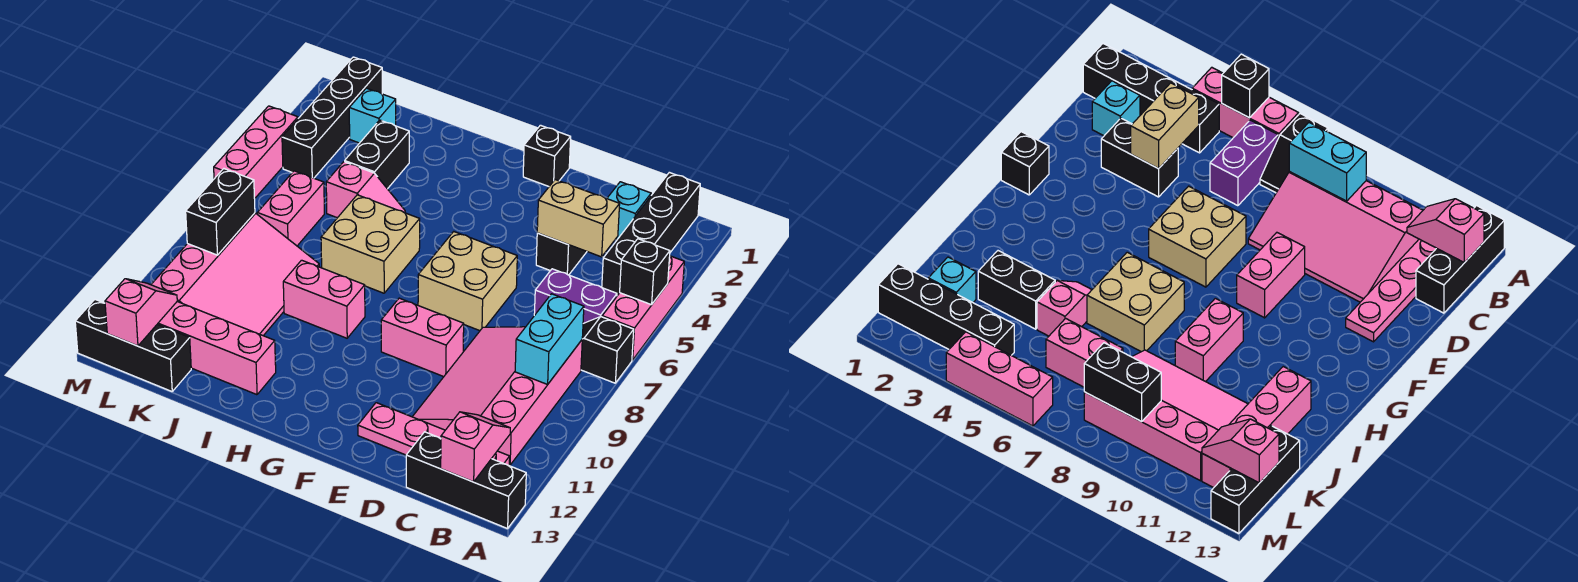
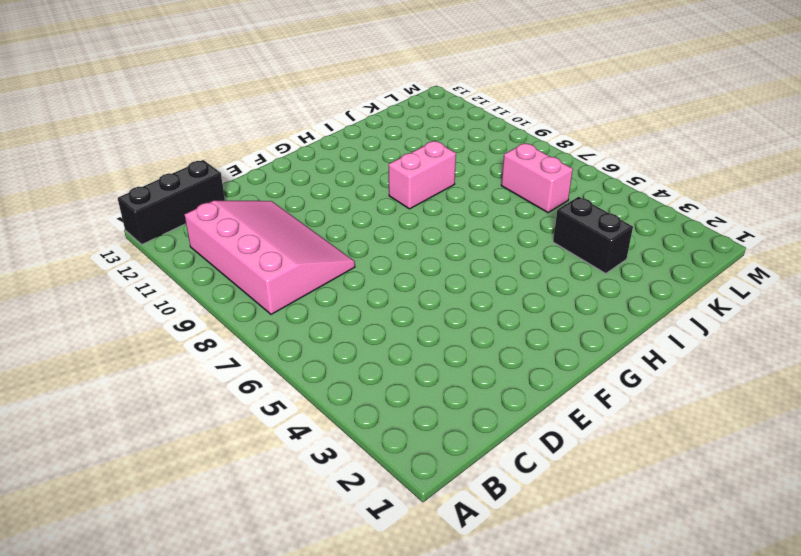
none -> pink 1x3 brick [602,256,684,360]
none -> black 1x2 slope [581,317,634,383]
none -> black 1x4 brick [602,172,700,296]

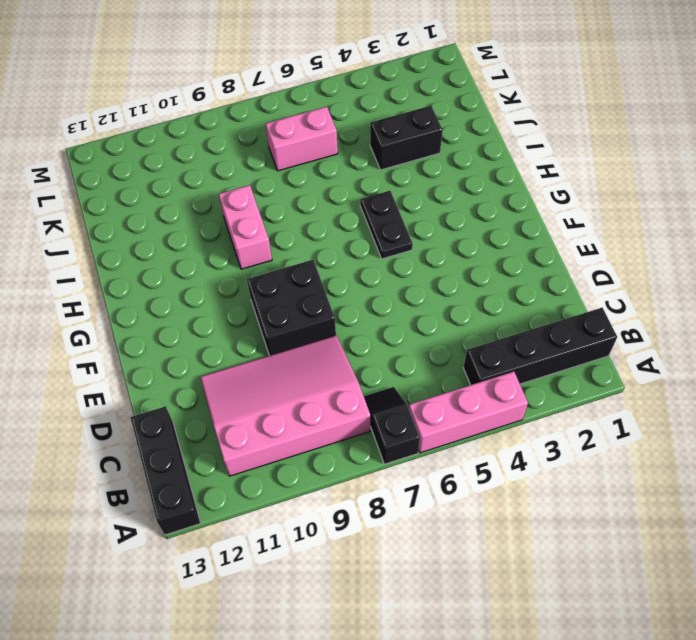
black 2x2 brick [247,260,336,355] -> pink 1x2 brick [381,298,464,377]
black 1x2 plate [360,191,413,259] -> none
none -> purple 1x2 brick [534,269,617,323]
none -> pink 1x4 plate [358,403,510,466]
none -> cyan 1x1 brick [607,182,651,239]

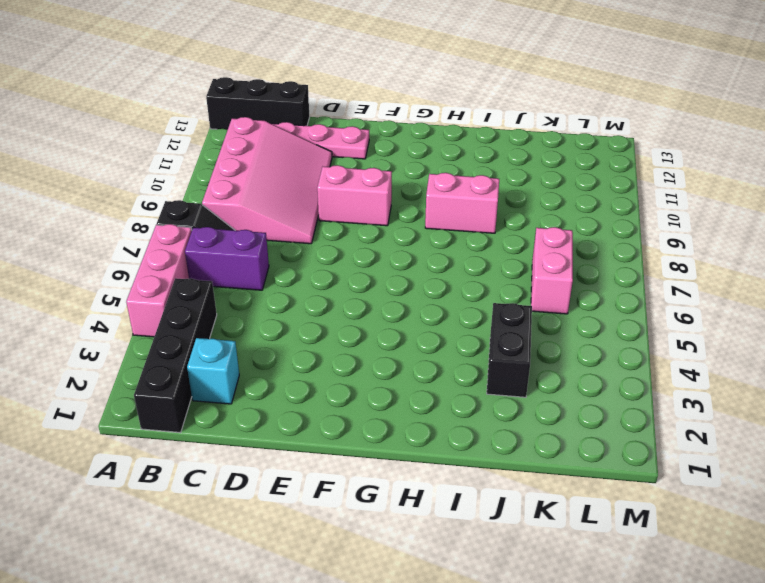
none -> black 1x2 brick [536,233,587,275]
none -> tan 2x2 brick [418,232,517,331]
none -> black 1x1 brick [523,125,571,186]

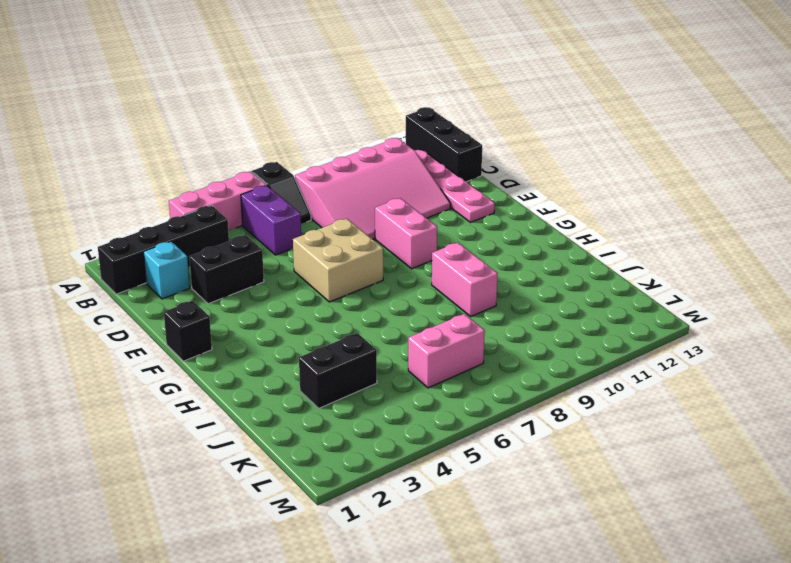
none -> tan 2x2 brick [321,195,420,293]
none -> pink 1x2 slope [326,162,405,218]
none -> pink 1x4 brick [158,302,276,395]

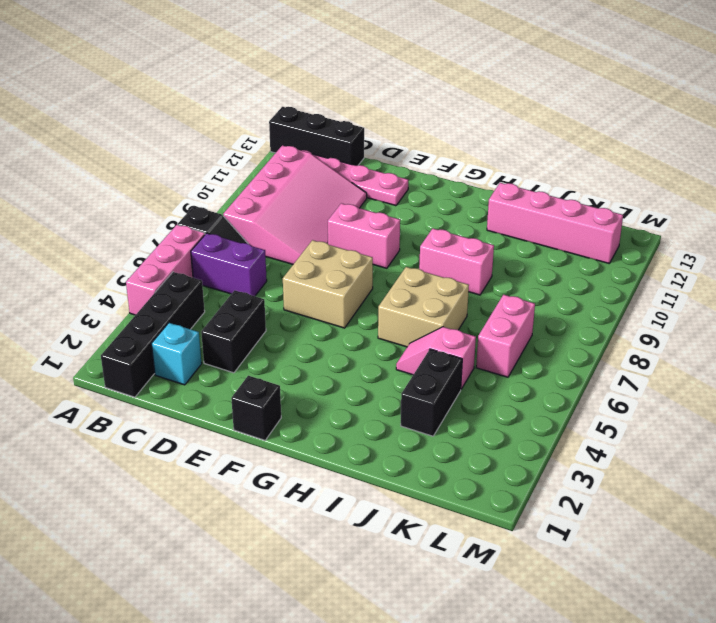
none -> pink 3x4 slope [151,213,319,336]
none -> cyan 1x1 brick [349,88,396,143]
none -> black 1x3 brick [75,300,191,391]

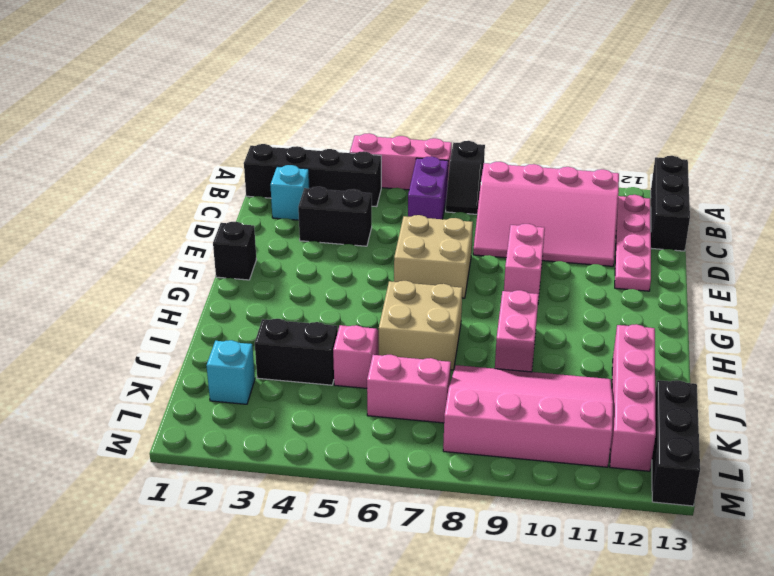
none -> black 1x4 brick [282,57,382,178]
none -> pink 1x3 brick [214,106,298,199]
none -> black 1x1 brick [620,239,670,305]

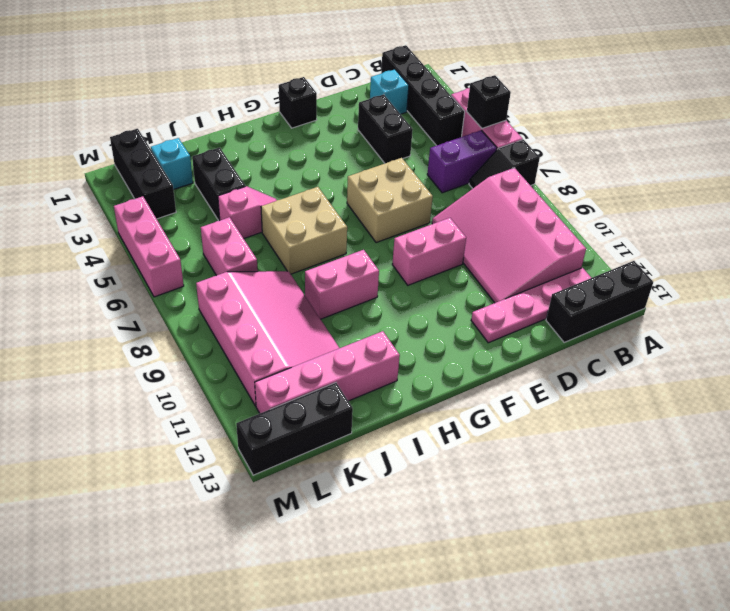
black 1x3 brick [110,129,176,219] -> black 1x4 brick [282,57,382,178]
none -> cyan 1x2 brick [515,294,584,384]
none -> pink 1x2 slope [441,412,510,482]
none -> tan 1x2 brick [537,180,620,257]

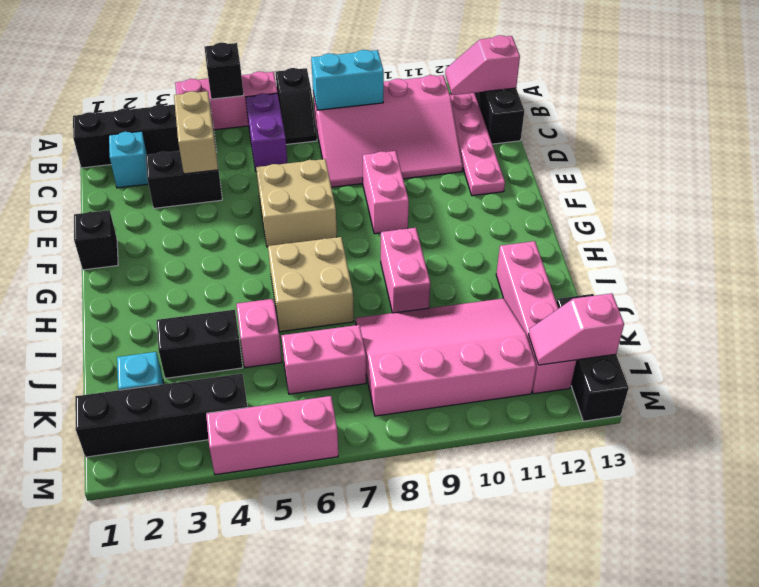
none -> black 1x2 brick [186,169,255,255]

